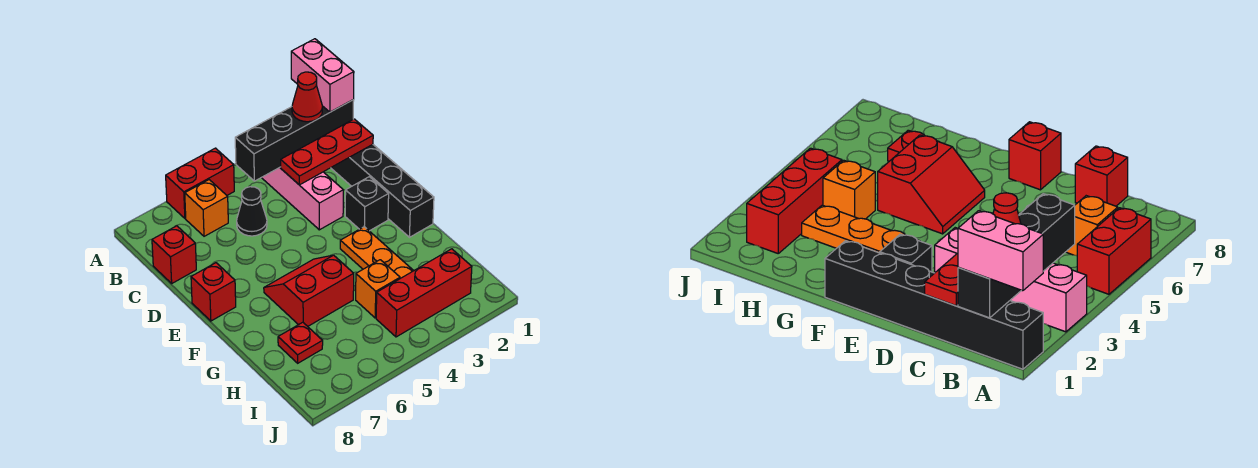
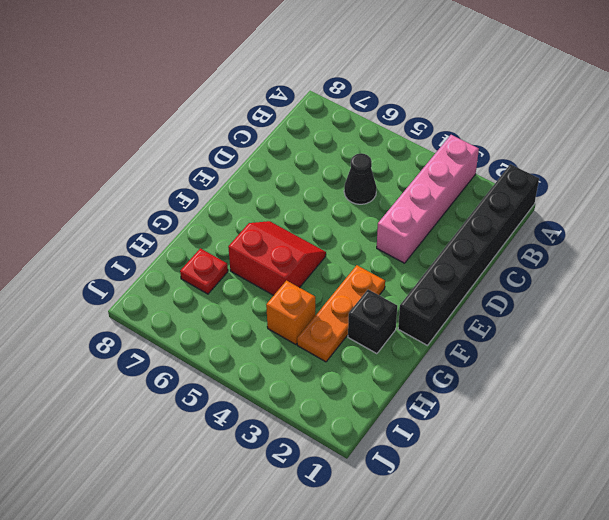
black 1x1 brick [348,290,397,354] -> black 1x1 brick moved to [345,177,389,231]
none -> red 1x2 brick [166,148,234,218]
none -> orange 1x1 brick [185,180,228,236]
none -> red 1x1 brick [152,226,196,283]

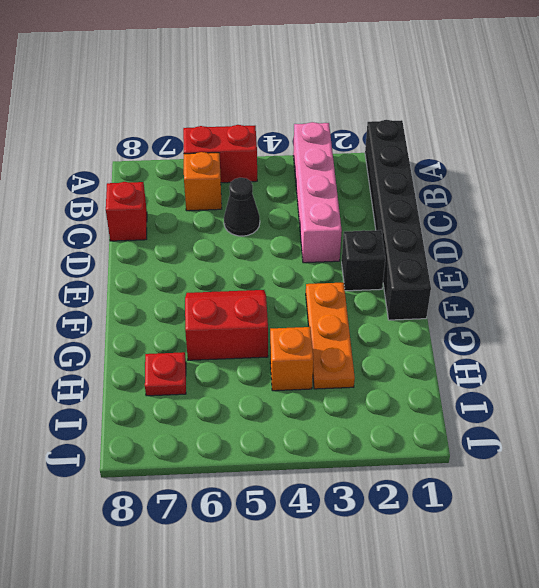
none -> red 1x1 brick [191,263,236,321]
none -> red 1x3 brick [376,249,472,337]
none -> black 1x4 brick [235,100,354,181]

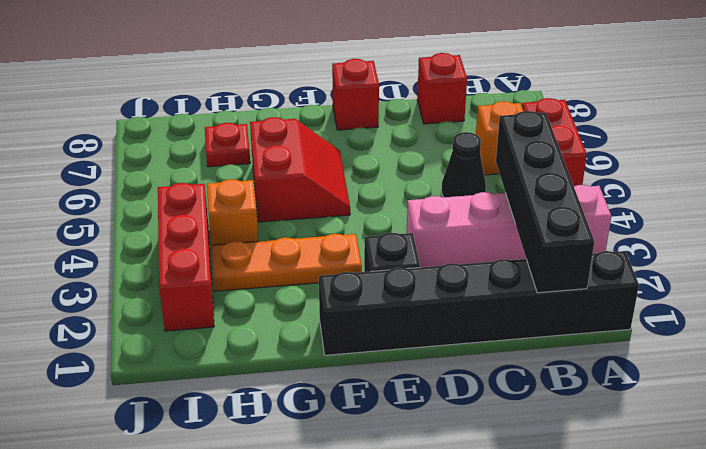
none -> red 1x3 plate [281,119,373,185]
none -> pink 1x2 brick [291,39,354,112]
none -> red 1x1 cone [292,72,322,122]

